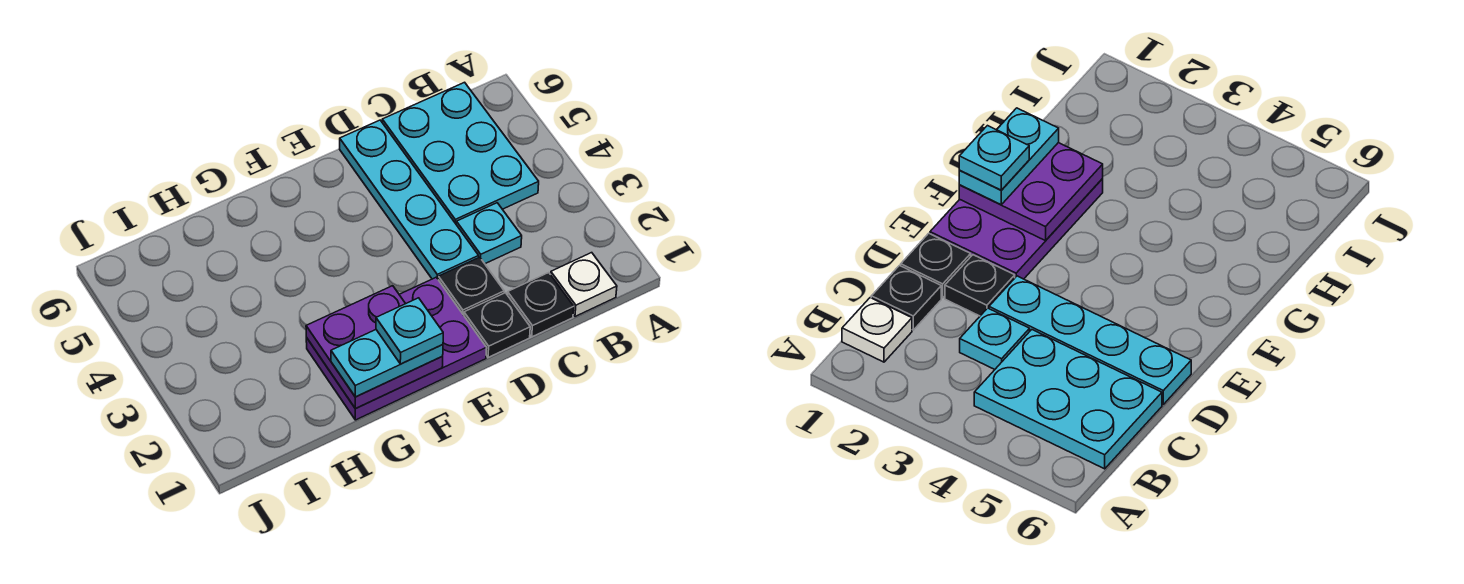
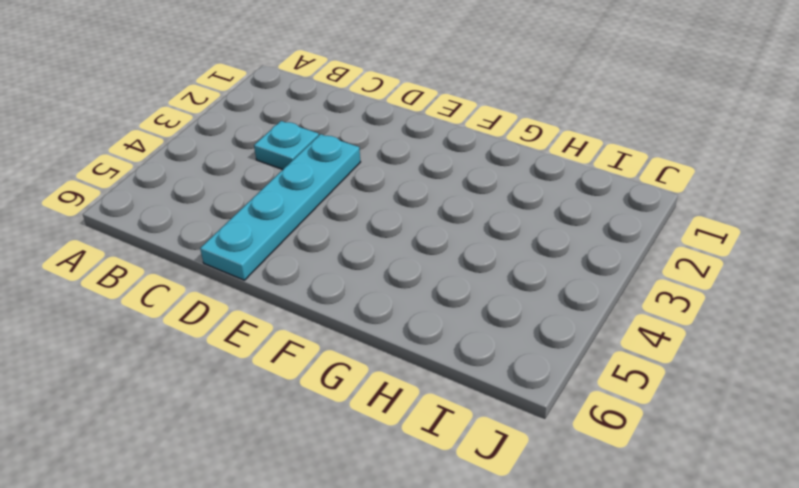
none -> white 1x1 plate [551,253,617,317]
none -> cyan 2x3 plate [382,82,539,224]

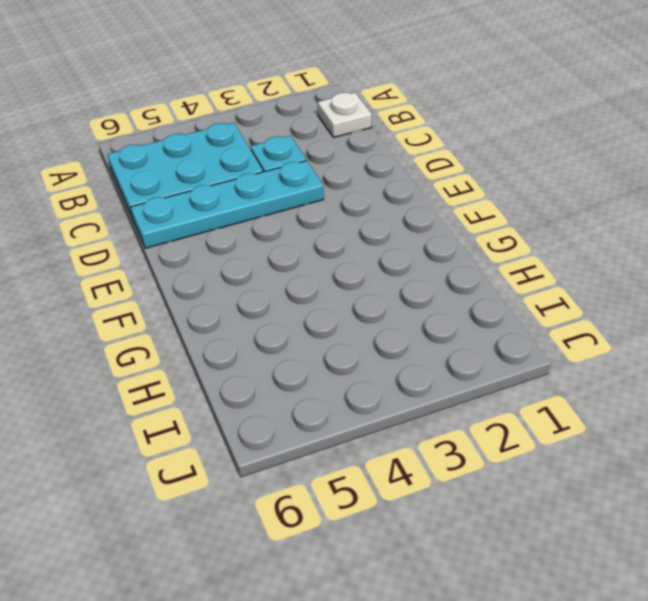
none -> black 1x1 plate [507,273,574,337]
none -> black 1x1 plate [464,293,530,357]

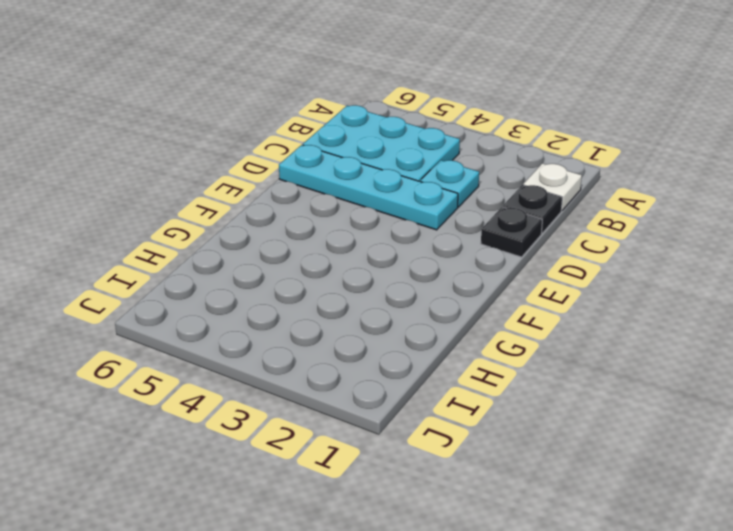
none -> black 1x1 plate [438,257,504,315]
none -> purple 2x3 plate [306,277,487,420]

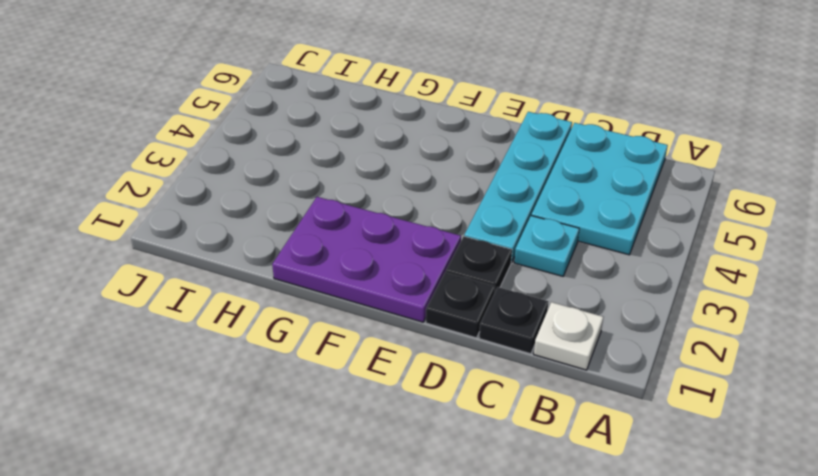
none -> purple 2x2 plate [306,286,443,409]
none -> cyan 1x2 plate [331,330,443,397]

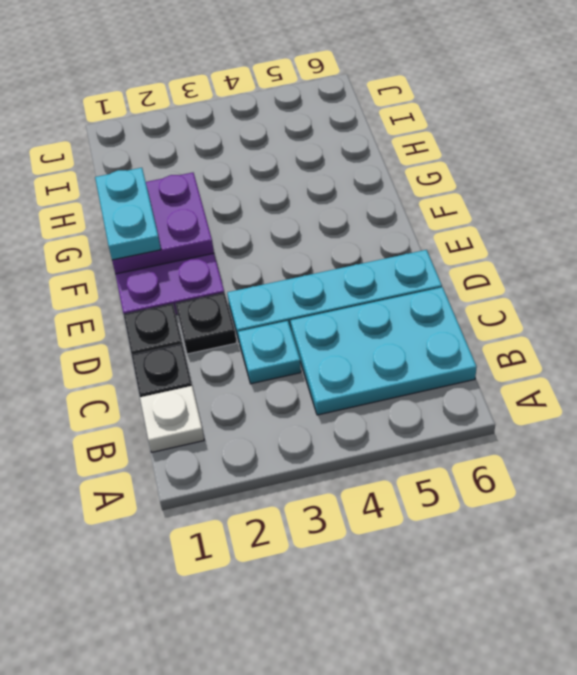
none -> cyan 1x1 plate [376,298,443,364]

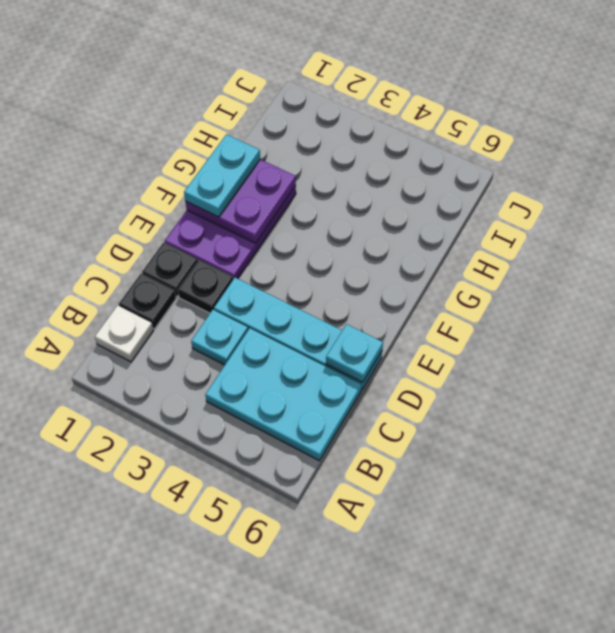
cyan 1x1 plate [326,324,383,382] -> cyan 1x1 plate moved to [376,298,443,364]

